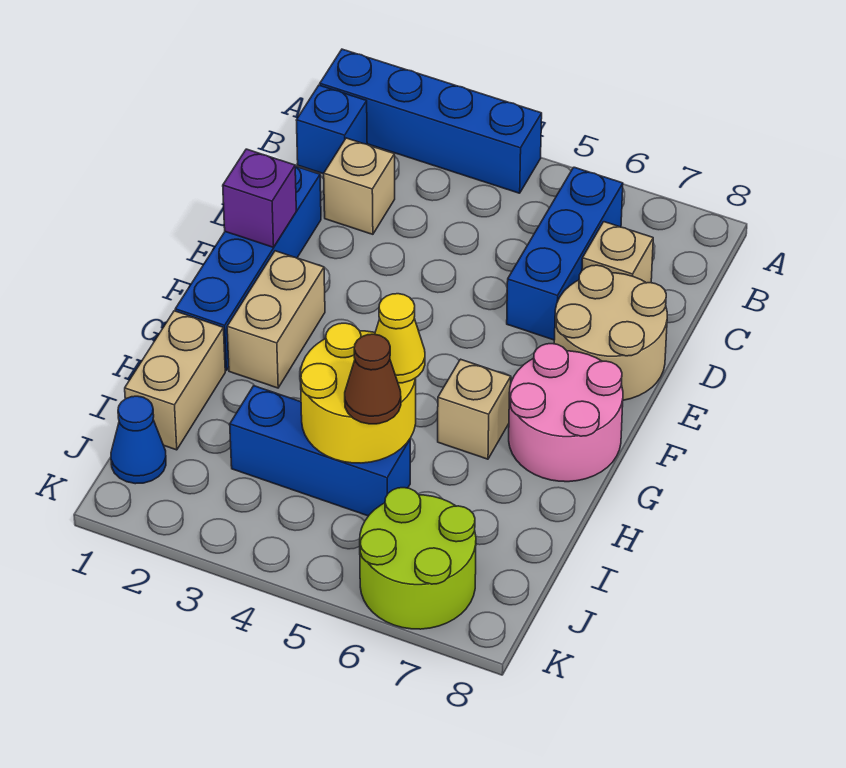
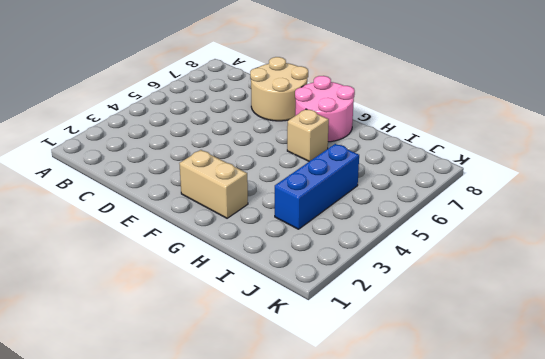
none -> blue 1x4 brick [320,49,542,193]
none -> blue 1x1 brick [296,85,367,174]
none -> blue 1x3 brick [507,167,623,340]

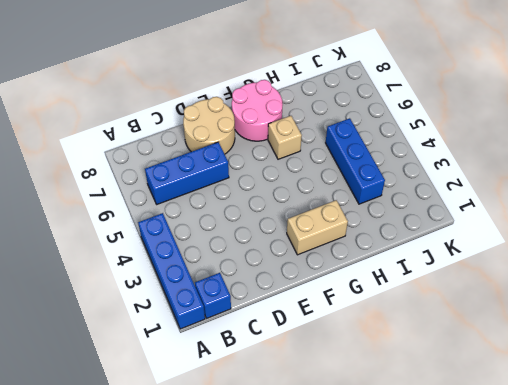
none -> tan 1x1 brick [324,138,395,234]
none -> tan 1x1 brick [582,222,653,283]
none -> blue 1x4 brick [175,166,321,371]

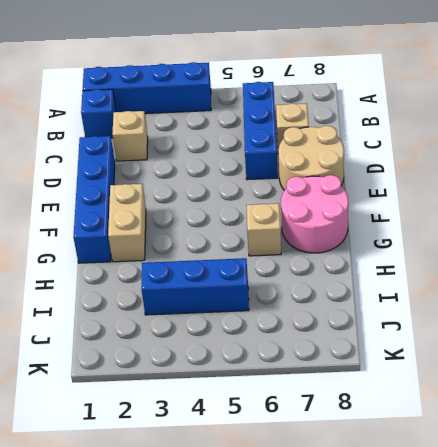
none -> tan 1x2 brick [125,311,225,450]
none -> blue 1x1 cone [111,396,166,484]
none -> lime 2x2 round brick [360,488,476,629]

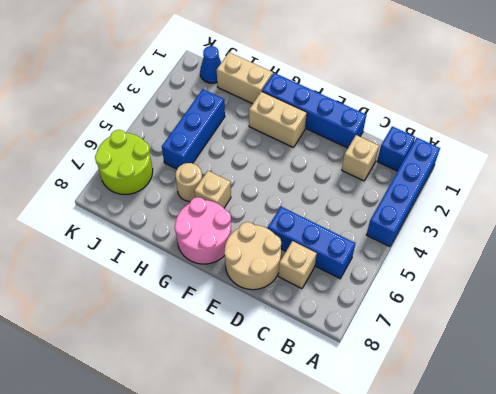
tan 1x1 round brick [175,163,202,201] -> none
none -> purple 1x1 brick [223,149,296,247]
none -> yellow 2x2 round brick [300,323,416,463]
none -> yellow 1x1 cone [375,294,425,383]

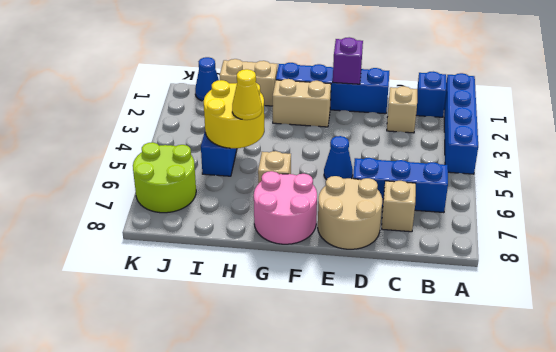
blue 1x1 cone [324,136,353,180] -> none
none -> brown 1x1 cone [345,334,401,424]

